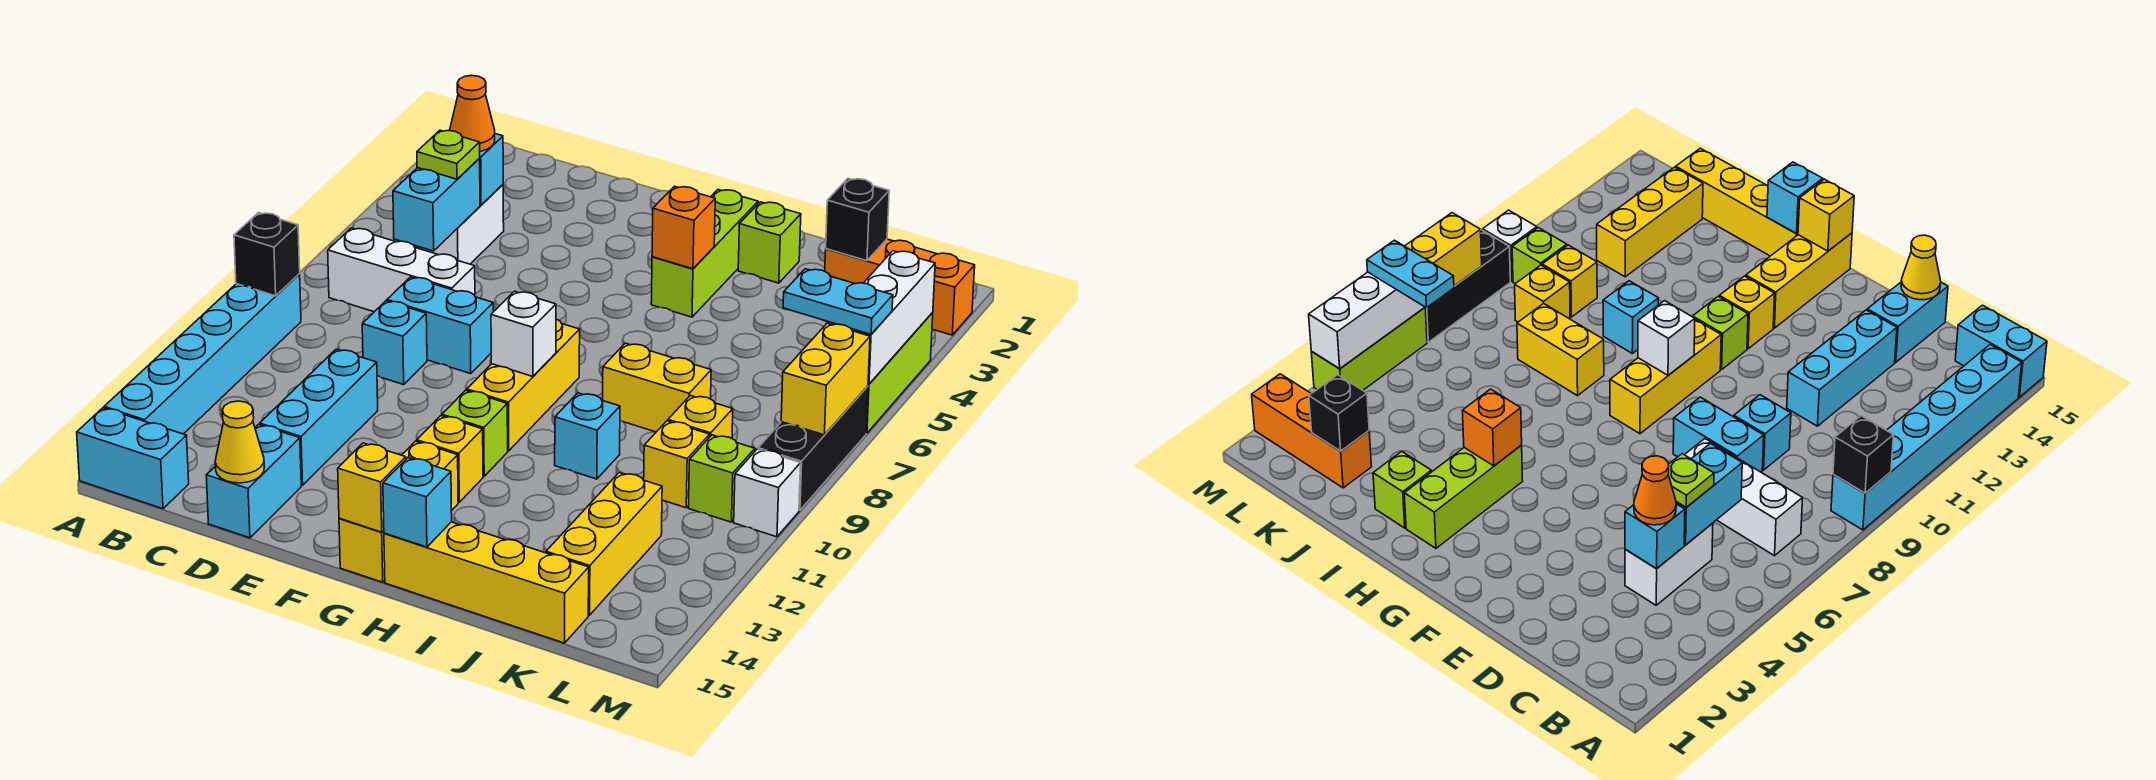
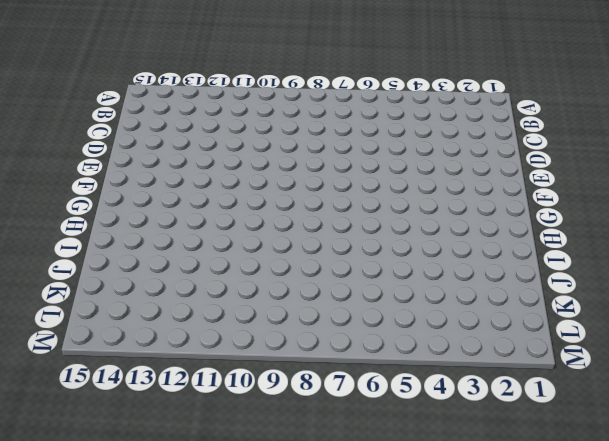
none -> cyan 1x6 brick [104,274,301,434]
none -> cyan 1x2 brick [77,408,189,509]
none -> white 1x3 brick [328,228,475,312]
none -> white 1x2 brick [418,185,504,264]

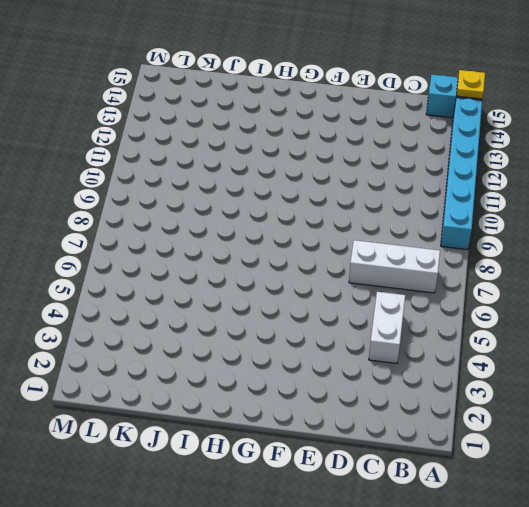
yellow 1x1 plate [456,70,485,99] -> none
none -> cyan 1x2 brick [387,277,493,374]
none -> cyan 1x1 brick [362,301,427,385]
none -> cyan 1x3 brick [260,349,378,485]
none -> cyan 1x2 brick [206,424,301,538]

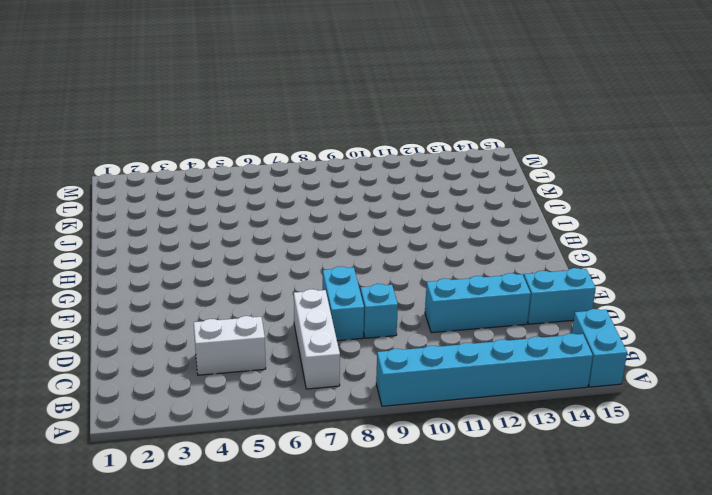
none -> yellow 1x3 brick [467,319,580,451]
none -> lime 1x1 brick [442,390,508,476]
none -> yellow 1x1 brick [417,416,483,502]
none -> yellow 1x3 brick [339,441,458,582]

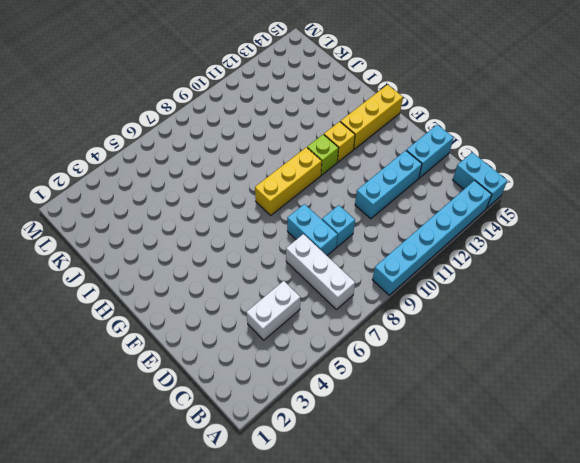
none -> lime 1x3 brick [651,190,758,317]
none -> yellow 1x4 brick [384,522,589,643]
none -> lime 1x1 brick [738,202,801,283]
none -> yellow 1x2 brick [603,343,711,432]

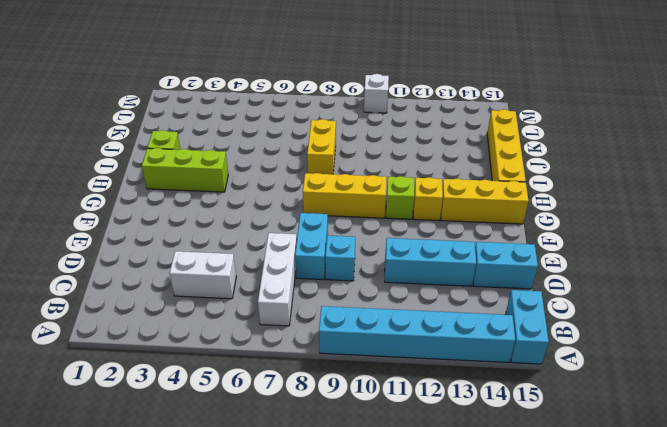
none -> cyan 1x1 brick [555,393,620,479]
none -> orange 1x3 brick [825,239,975,335]
none -> yellow 1x1 brick [668,395,733,438]
none -> yellow 1x1 brick [644,421,710,508]

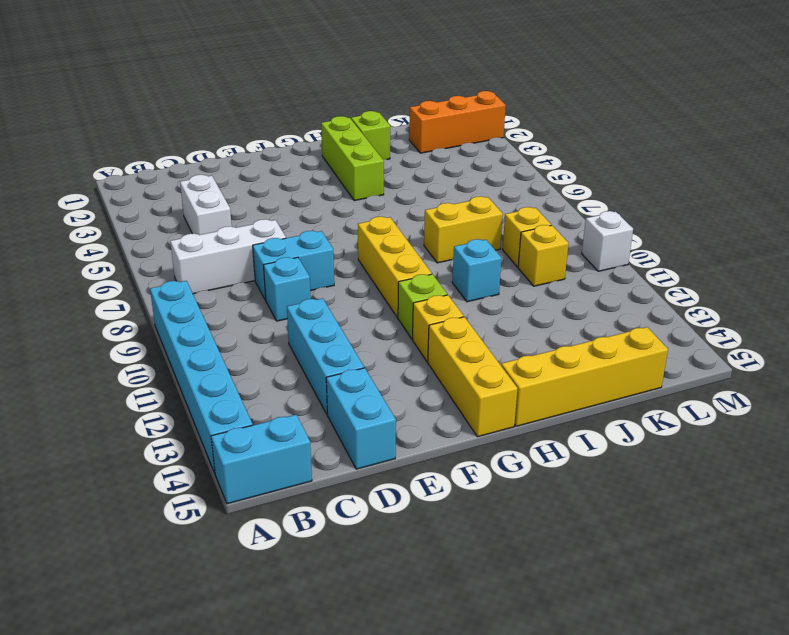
none -> yellow 1x3 brick [546,473,662,615]
none -> lime 1x1 brick [688,435,755,522]
none -> lime 1x3 brick [866,313,933,433]
none -> black 1x3 brick [758,386,868,510]

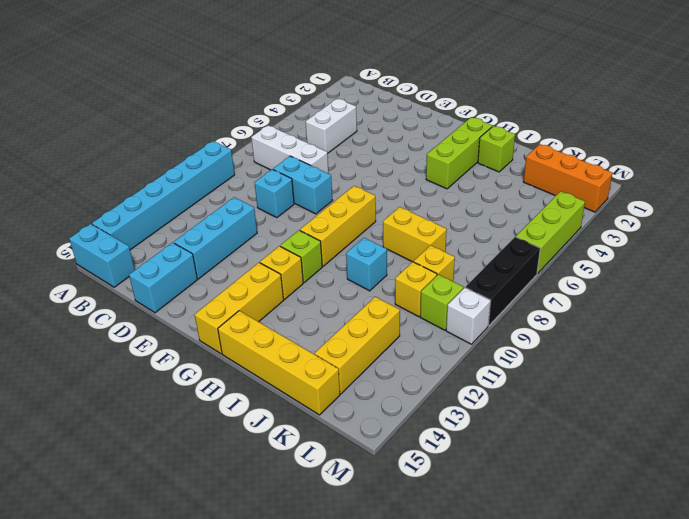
none -> black 1x1 brick [234,213,300,296]
none -> cyan 1x1 brick [479,134,503,205]
none -> cyan 1x2 brick [393,159,480,251]
none -> yellow 1x1 cone [215,401,264,483]

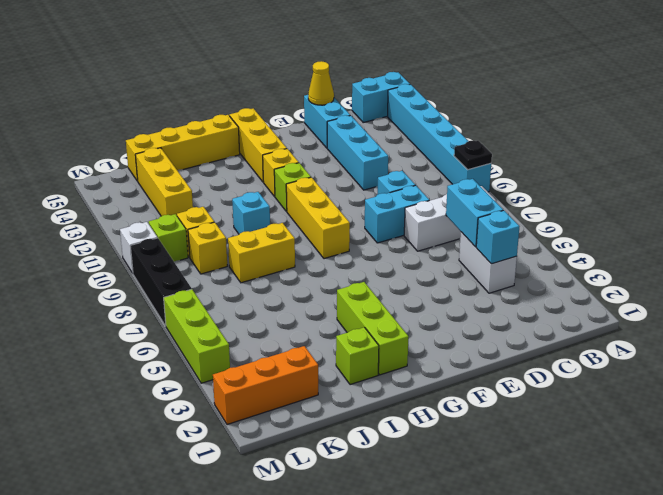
black 1x1 plate [454,141,492,170] -> black 1x1 brick [234,213,300,296]
none -> white 1x1 brick [491,291,556,377]
none -> yellow 1x1 brick [338,443,406,532]
none -> orange 1x1 brick [652,186,715,269]
none -> cyan 1x1 brick [383,458,452,547]

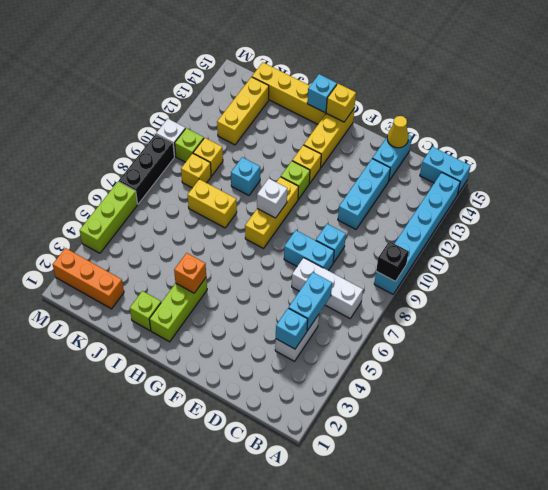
none -> black 1x1 brick [826,179,889,261]
none -> white 1x3 brick [828,251,935,384]
none -> yellow 1x2 brick [781,323,870,435]
none -> orange 1x1 cone [450,75,495,151]

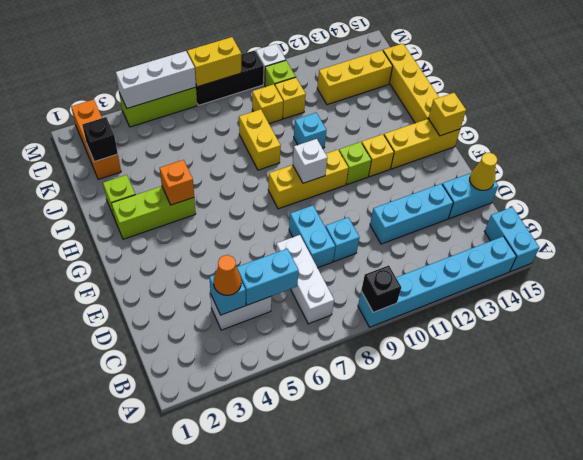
none -> cyan 1x1 brick [383,458,452,547]
none -> lime 1x1 plate [417,130,480,179]
none -> cyan 1x2 plate [783,269,893,334]

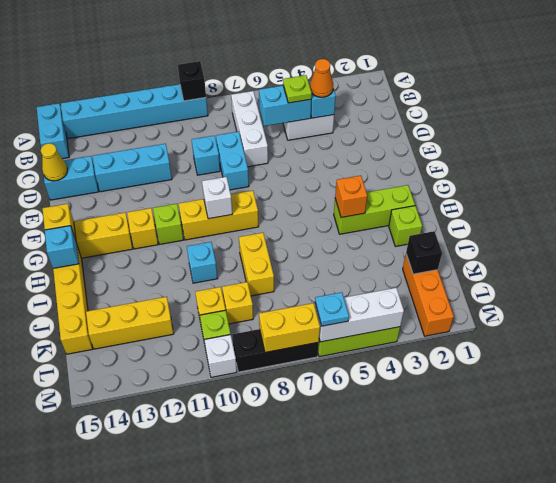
cyan 1x1 plate [315,292,349,326] -> cyan 1x2 plate [783,269,893,334]

